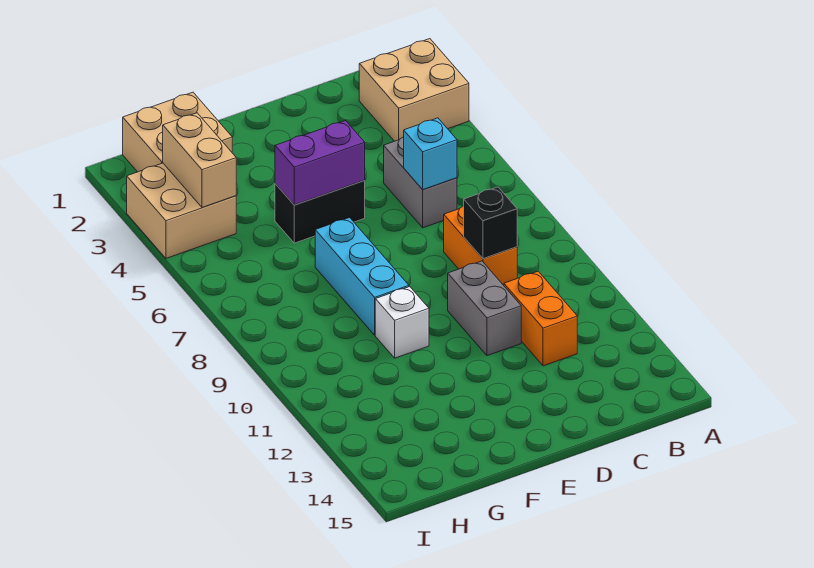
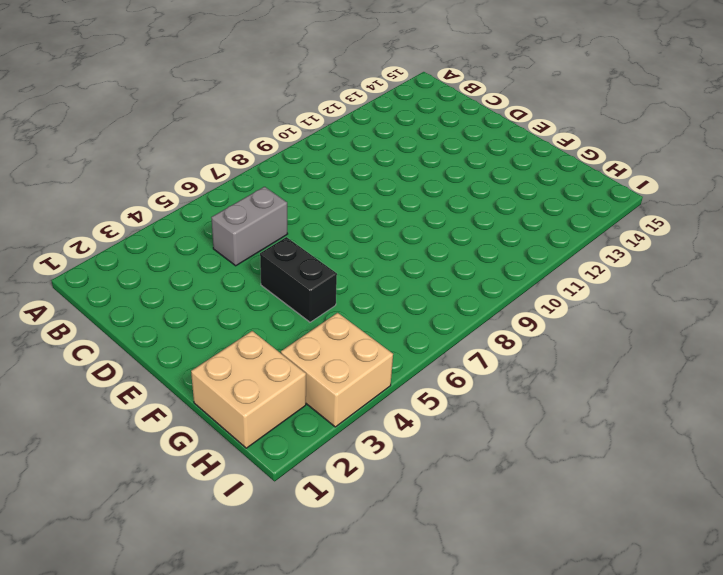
none -> tan 2x2 brick [359,39,469,141]
none -> orange 1x2 brick [444,206,517,285]
none -> orange 1x2 brick [504,271,577,366]

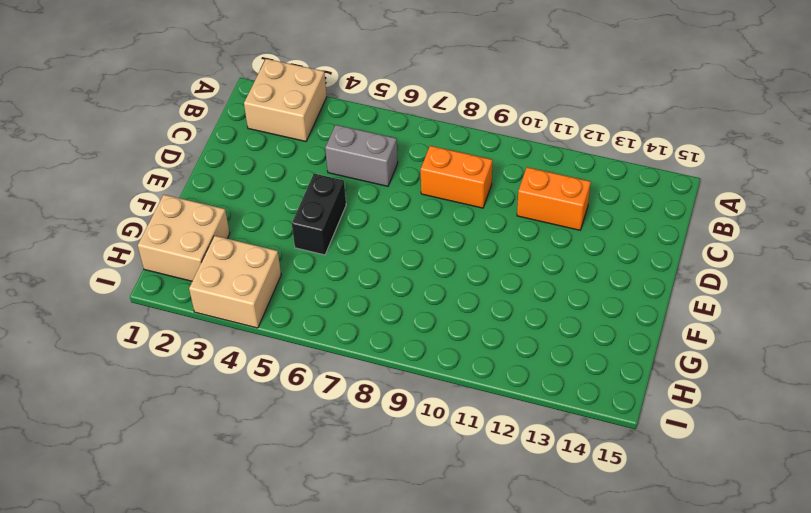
none -> grey 1x2 brick [448,261,521,356]
none -> cyan 1x3 brick [315,218,409,335]
none -> white 1x1 brick [375,287,429,358]

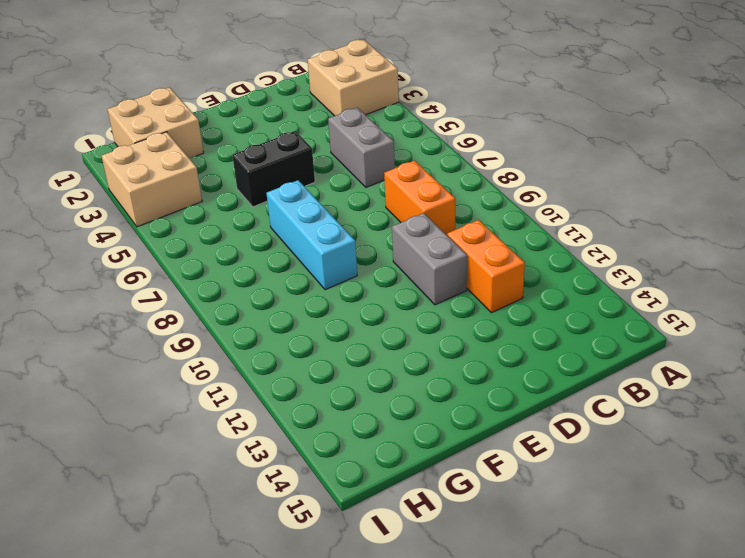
none -> white 1x1 brick [375,287,429,358]
none -> cyan 1x1 brick [404,118,457,190]
none -> black 1x1 brick [464,187,517,259]

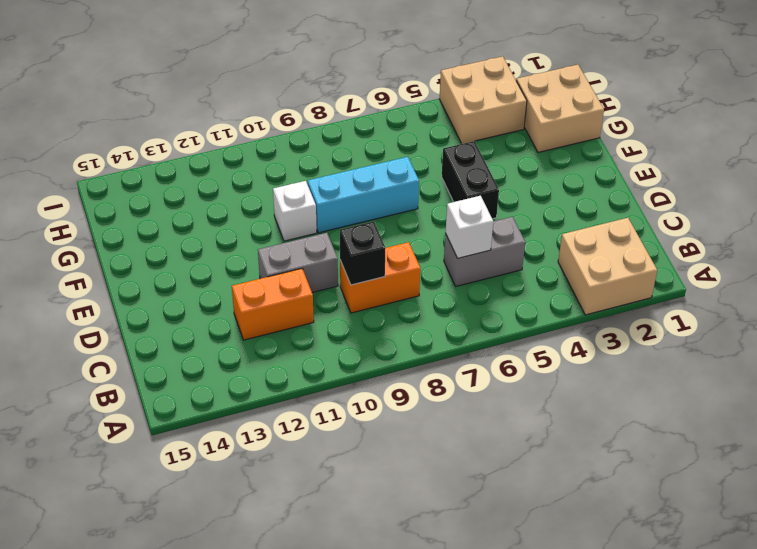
white 1x1 brick [446,196,493,258] -> cyan 1x1 brick [404,118,457,190]
none -> purple 1x2 brick [275,121,365,205]
none -> tan 1x2 brick [163,113,236,207]

